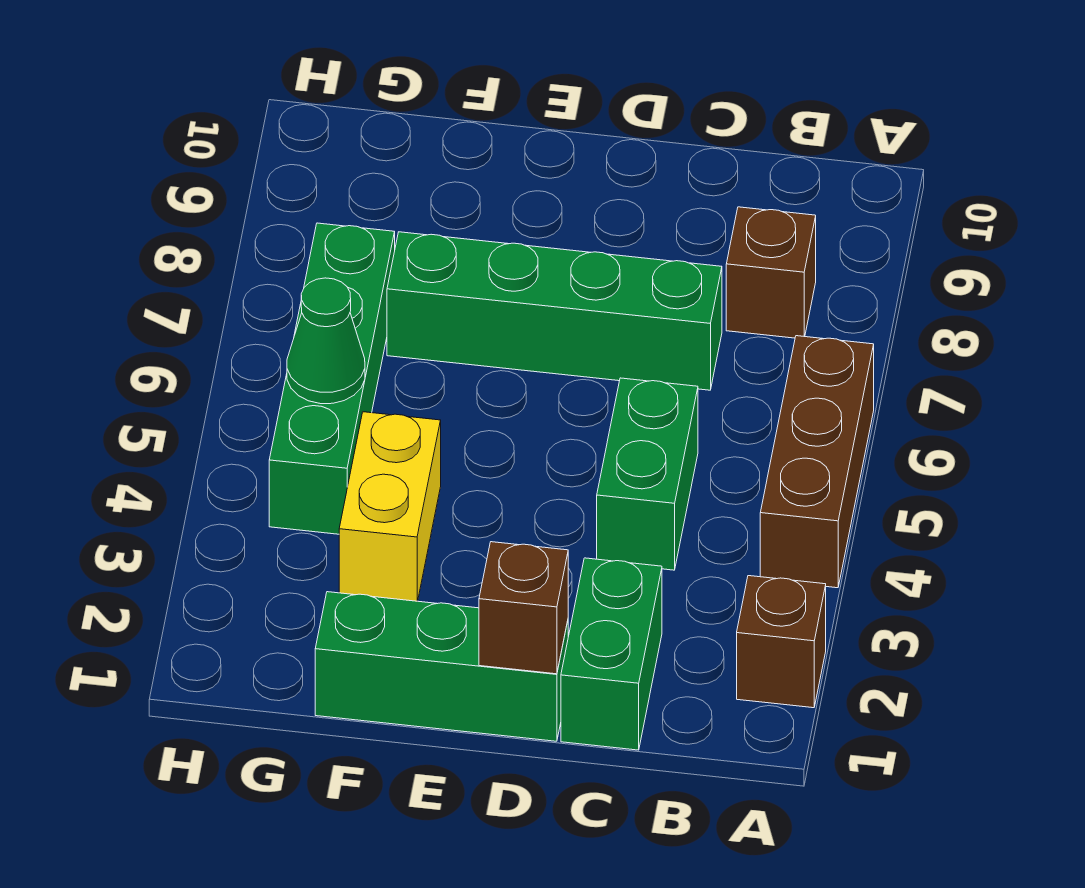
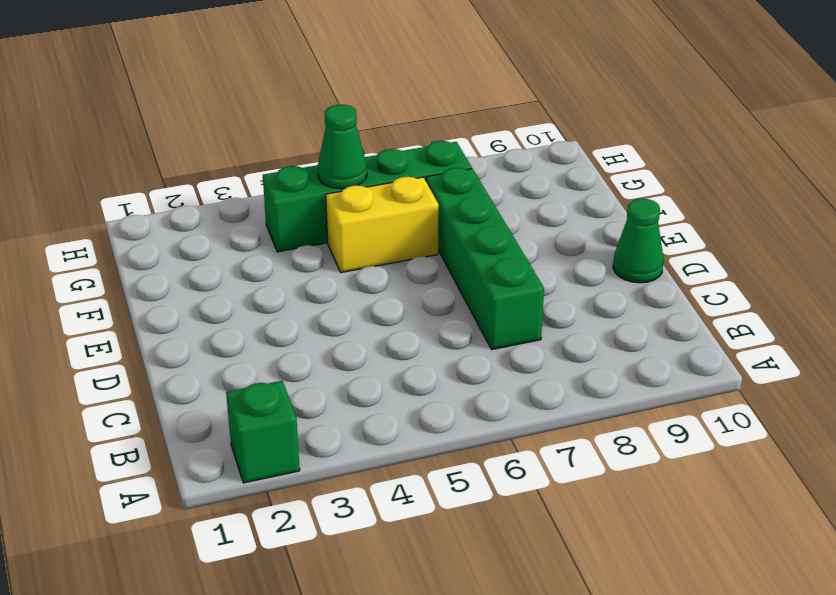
green 1x1 brick [226,381,300,483] -> brown 1x1 brick [737,576,826,708]
green 1x1 cone [613,199,664,283] -> none
yellow 1x2 brick [326,177,439,273] -> yellow 1x2 brick moved to [339,412,441,601]
none -> brown 1x3 brick [760,336,874,588]
none -> brown 1x1 brick [726,207,816,338]

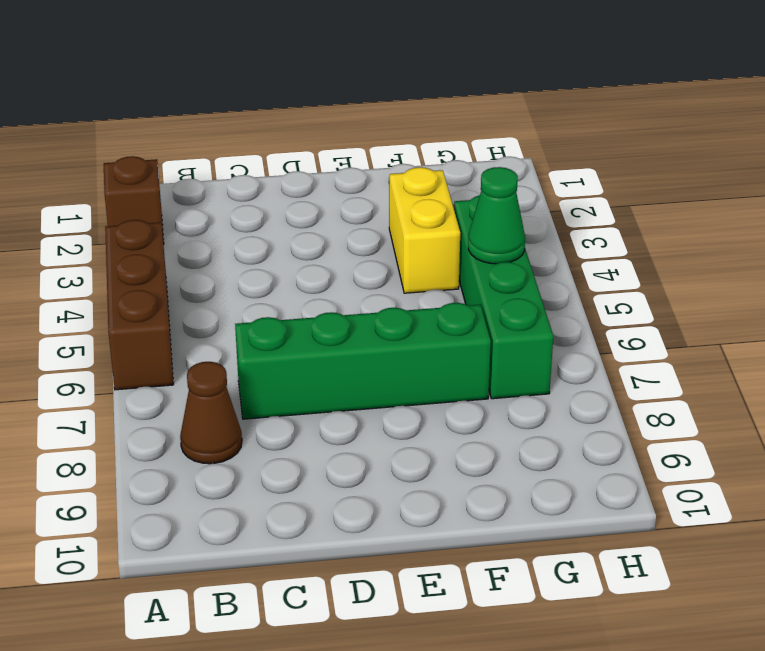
brown 1x1 cone [180,362,242,464] -> brown 1x1 brick [726,207,816,338]
none -> green 1x2 brick [561,558,662,750]
none -> green 1x2 brick [597,378,698,570]

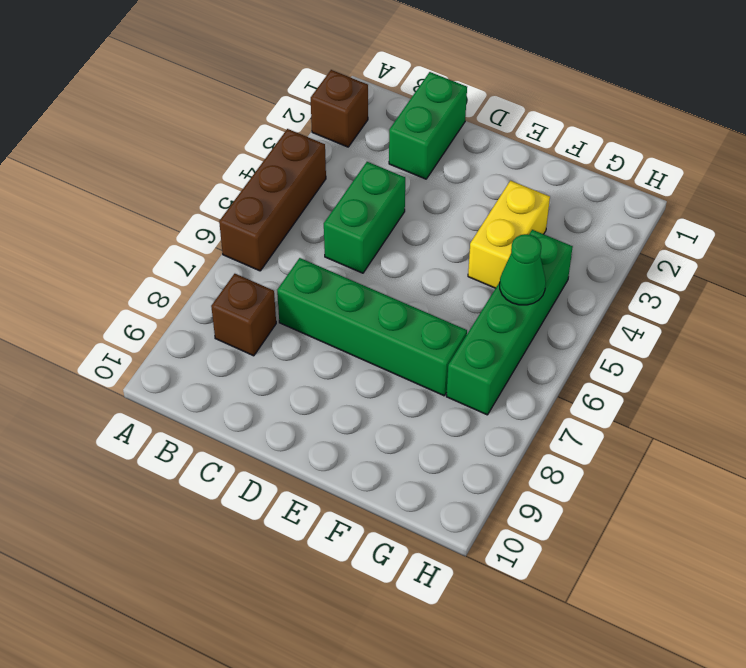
none -> green 1x3 brick [315,592,568,741]
none -> brown 1x1 brick [479,542,568,674]

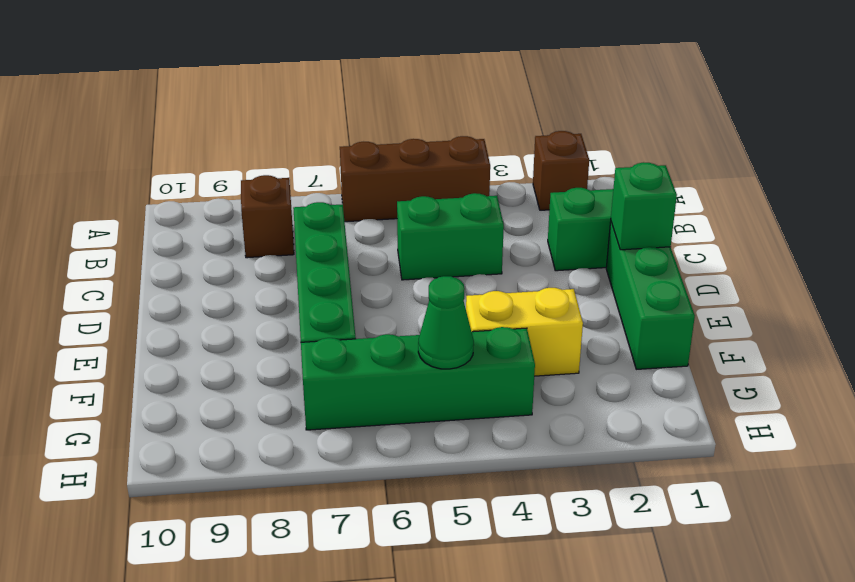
green 1x1 brick [611,162,677,250] -> brown 1x1 brick [479,542,568,674]

